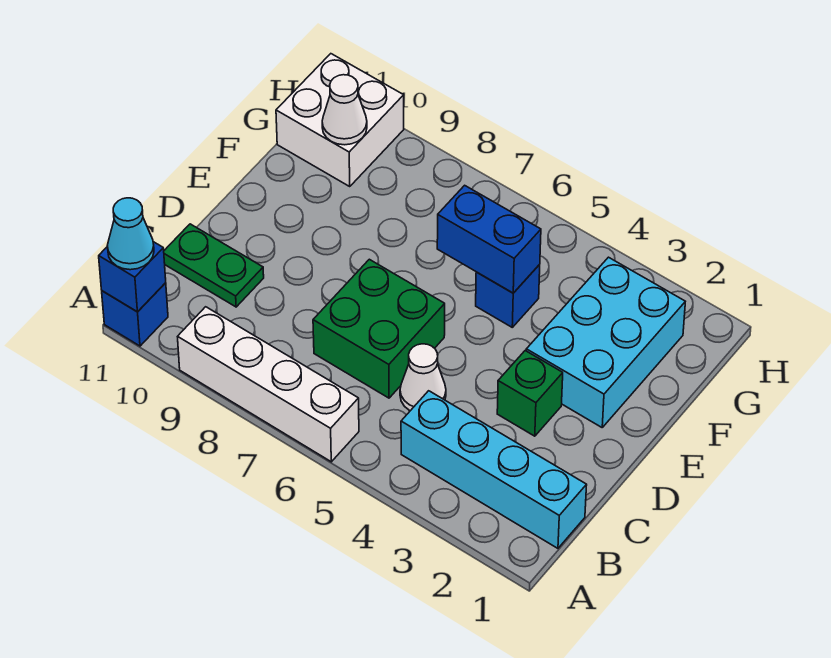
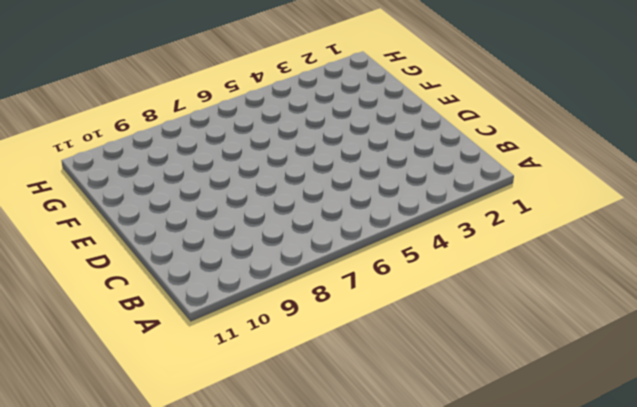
none -> white 1x4 brick [178,307,359,462]
none -> blue 1x1 brick [102,283,168,346]
none -> cyan 1x4 brick [401,391,587,548]

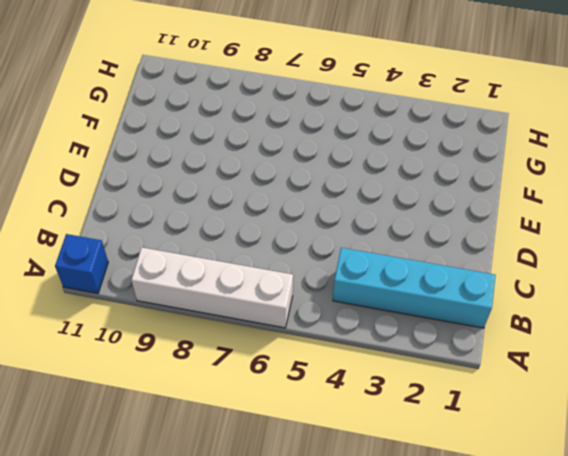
none -> white 1x1 cone [400,344,446,411]
none -> green 2x2 brick [313,259,445,398]
none -> green 1x2 plate [164,224,264,307]

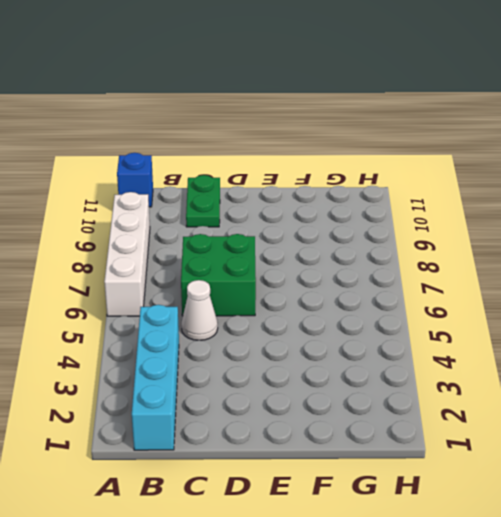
none -> green 1x1 brick [497,351,563,436]
none -> cyan 2x3 brick [526,257,685,427]
none -> blue 1x1 brick [476,265,540,327]

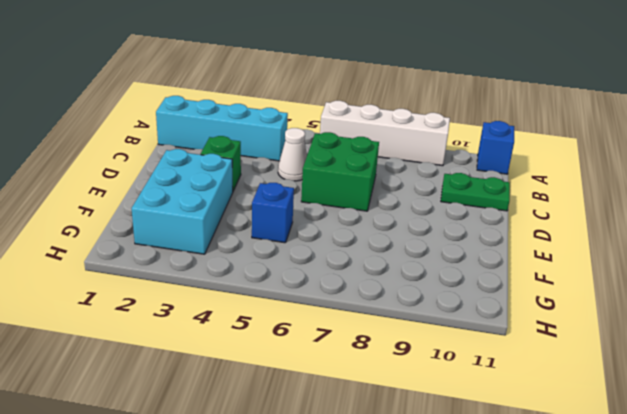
none -> white 2x2 brick [276,54,404,186]
none -> blue 1x1 brick [99,242,166,312]
none -> blue 1x2 brick [437,185,541,293]

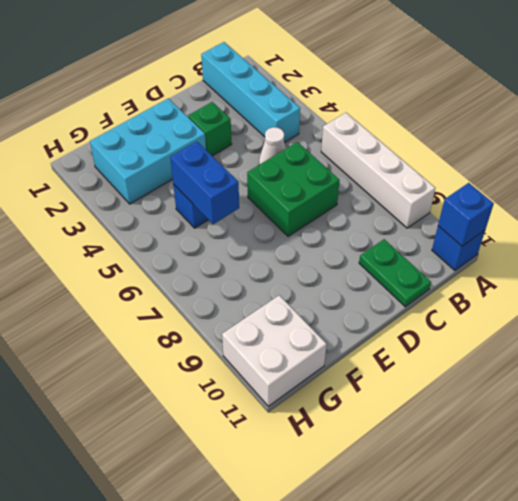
none -> white 1x1 cone [322,75,367,145]
none -> cyan 1x1 cone [107,198,154,270]

